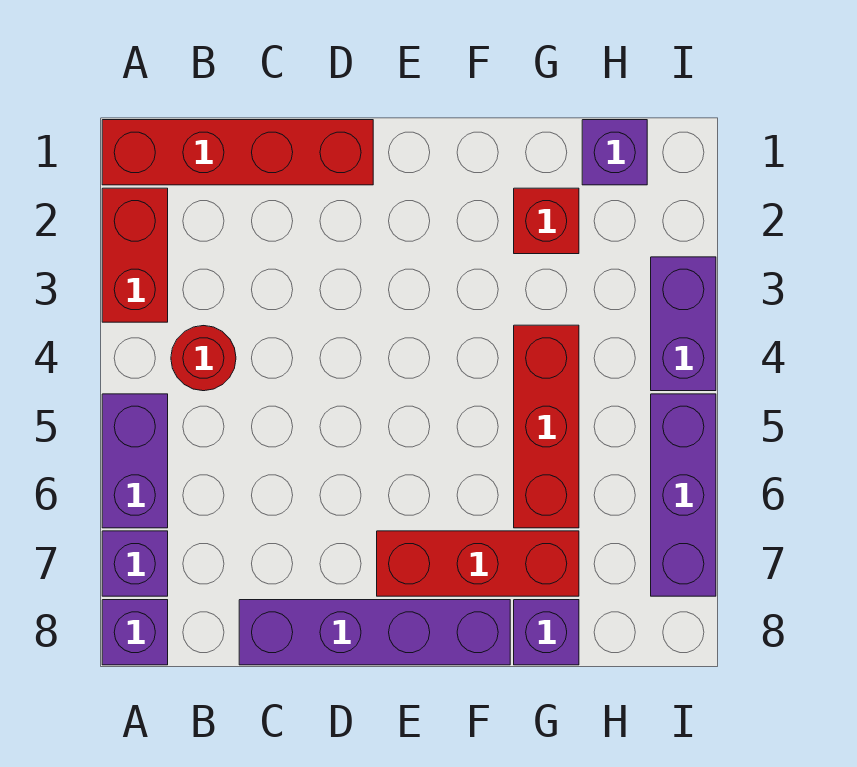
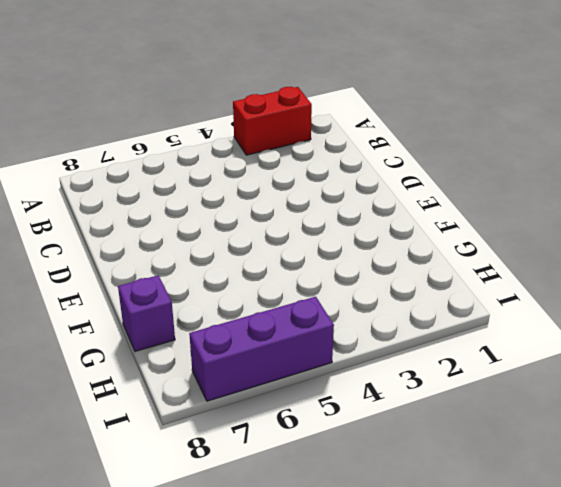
none -> red 1x4 brick [102,120,373,185]
none -> purple 1x2 brick [102,394,168,528]
none -> purple 1x1 brick [102,531,168,596]

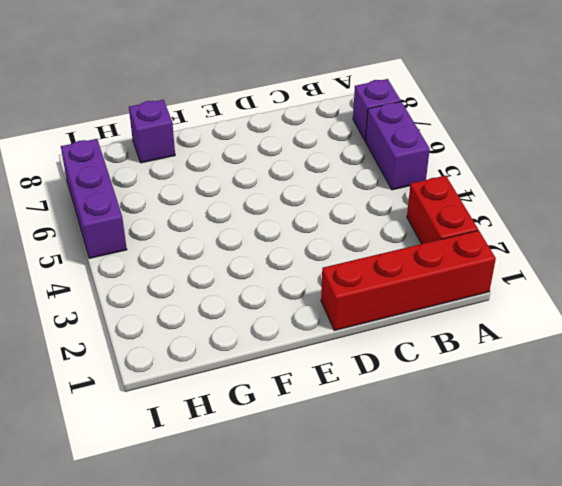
none -> purple 1x1 brick [102,600,168,665]
none -> red 1x1 round brick [171,326,236,391]
none -> purple 1x4 brick [239,600,510,665]

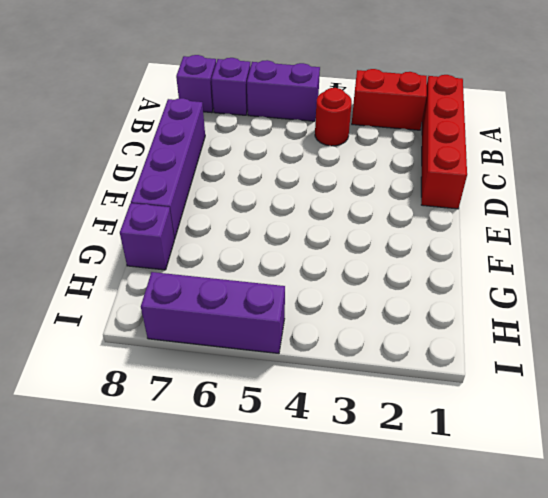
none -> red 1x3 brick [377,531,579,596]
none -> red 1x1 brick [514,188,579,254]
none -> red 1x3 brick [514,325,579,528]

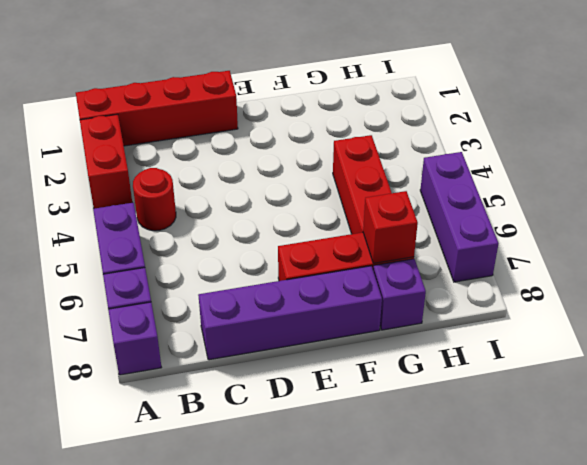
red 1x1 brick [363,191,418,263] -> red 1x1 brick moved to [514,188,579,254]
none -> purple 1x1 brick [582,120,647,185]
none -> purple 1x2 brick [651,257,716,391]

